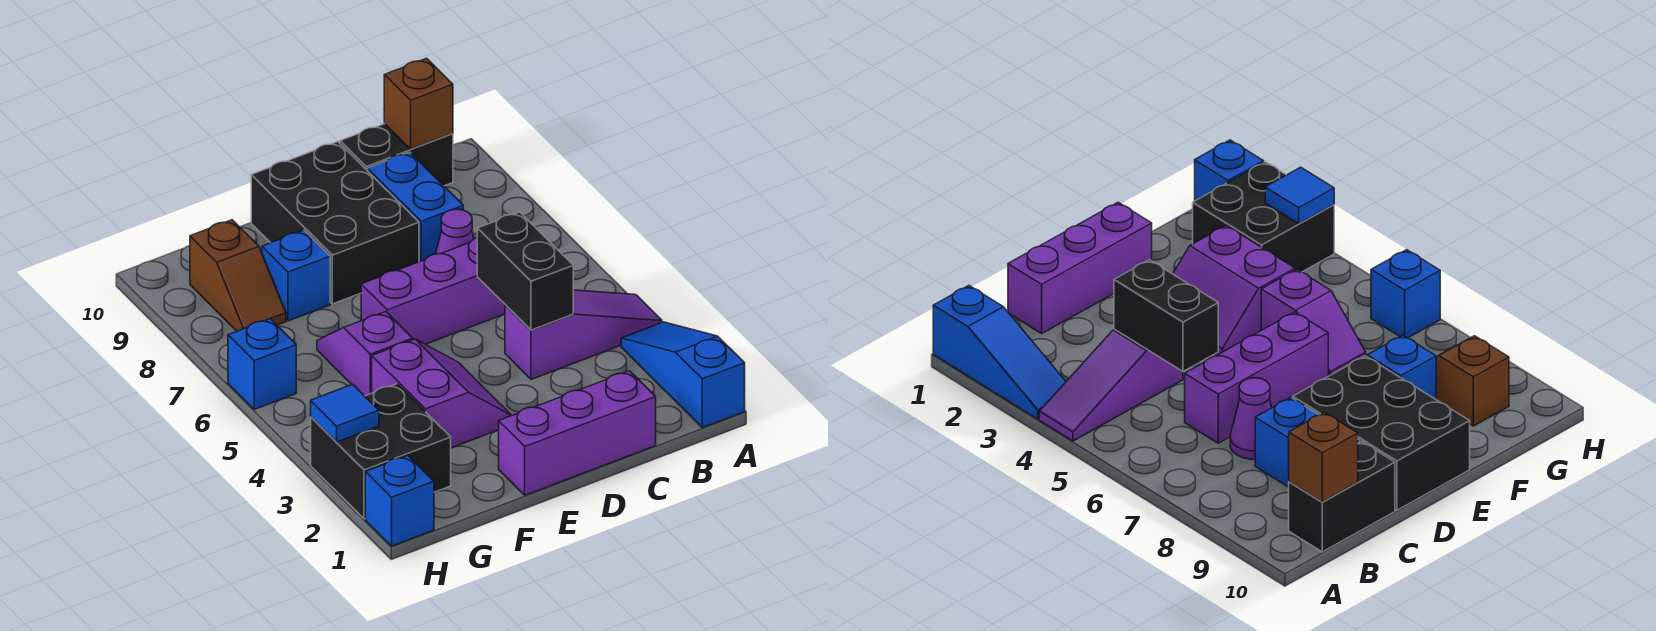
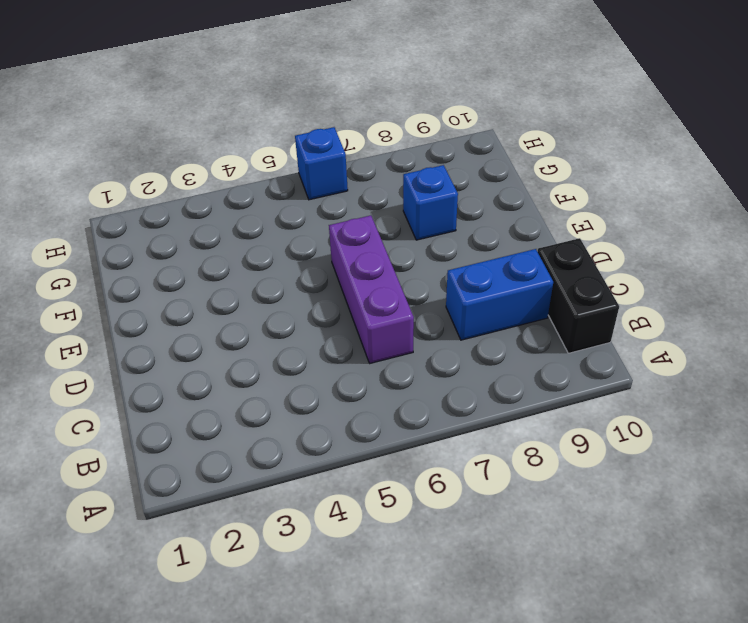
none -> blue 1x3 slope [621,322,745,428]
none -> purple 1x3 slope [505,290,662,380]
none -> purple 1x3 brick [499,371,656,495]

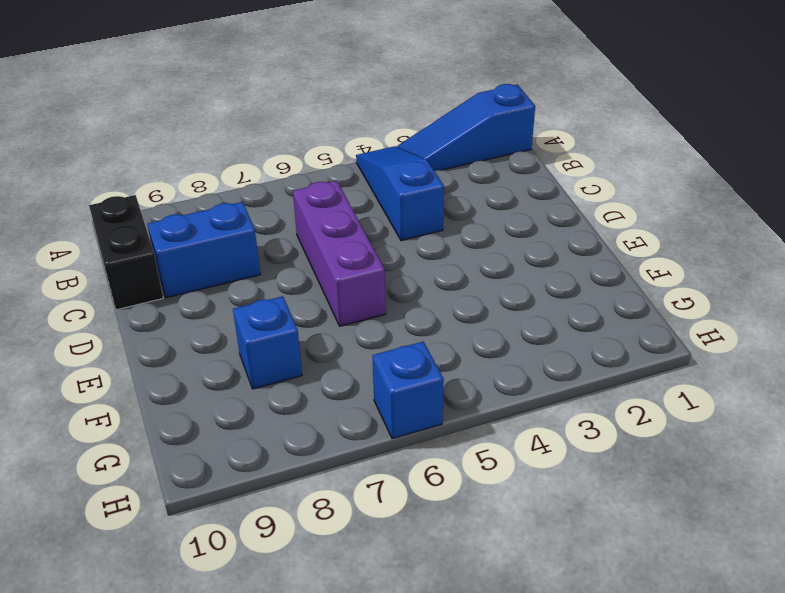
blue 1x3 slope [356,146,444,241] -> purple 1x3 slope [505,290,662,380]
none -> purple 1x3 brick [499,371,656,495]
none -> purple 1x1 cone [436,209,474,254]
none -> black 2x3 brick [251,142,419,304]

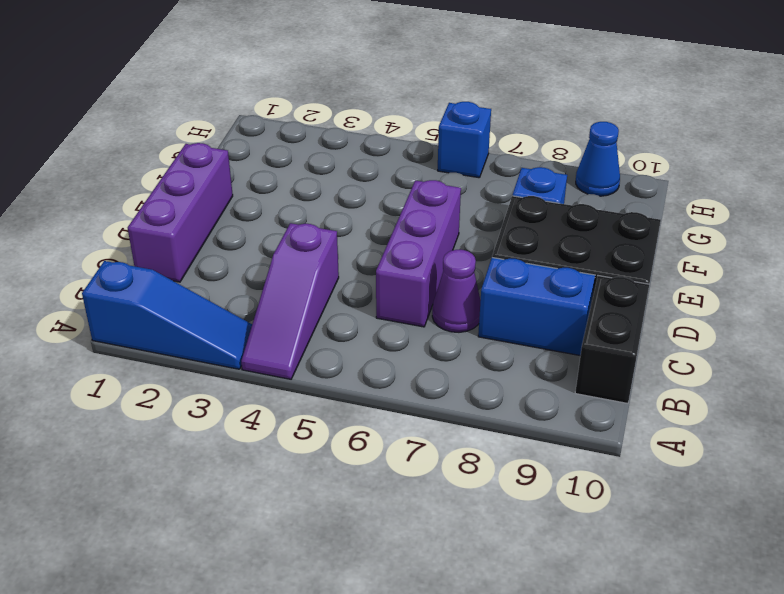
blue 1x1 cone [576,122,620,196] -> none
none -> purple 2x2 slope [372,339,512,448]
none -> purple 1x2 slope [317,312,413,396]
none -> black 2x2 brick [311,384,451,519]

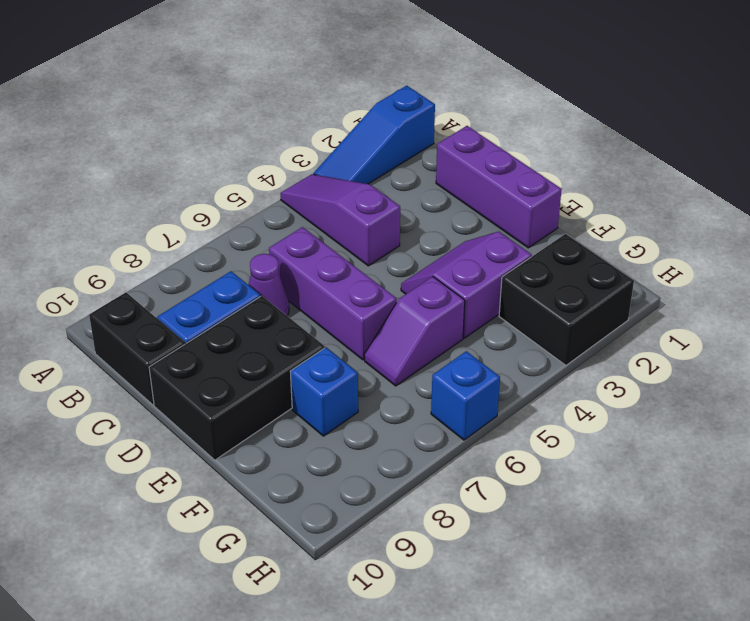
none -> brown 1x2 slope [190,220,286,331]
none -> blue 1x1 brick [365,455,434,546]
none -> brown 1x1 brick [384,58,453,149]

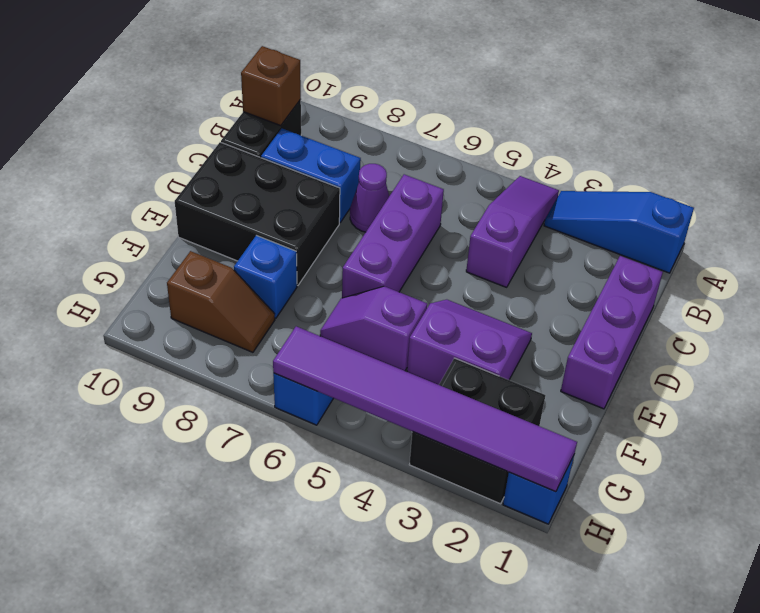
purple 1x6 tile [273,326,577,492] -> blue 1x1 tile [311,384,379,442]
none -> black 1x2 brick [477,212,573,330]

